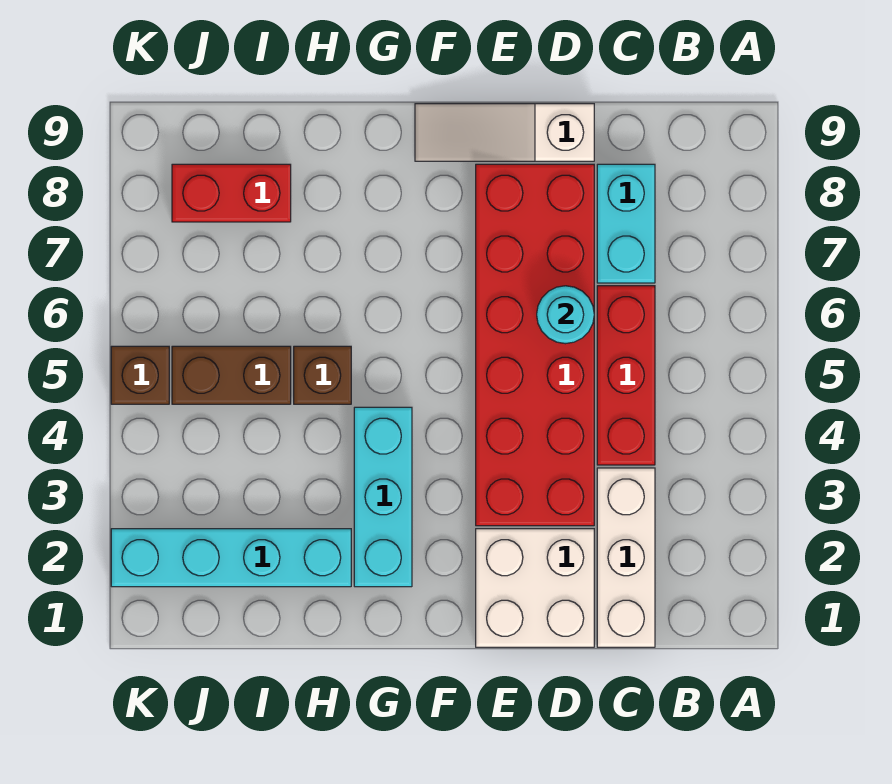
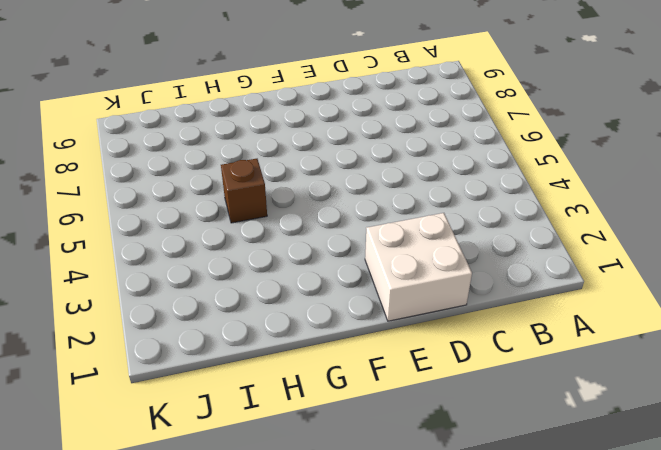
none -> white 1x3 brick [597,468,655,647]
none -> red 1x3 brick [597,286,655,465]
none -> cyan 1x2 brick [597,164,655,283]

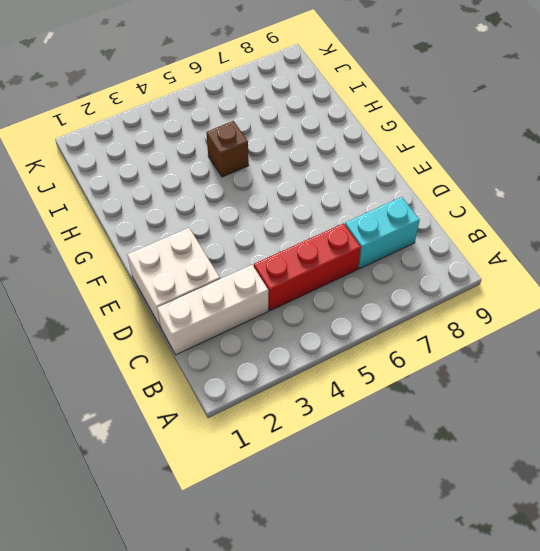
none -> red 2x6 brick [476,164,594,526]
none -> white 1x3 slope [415,104,594,161]
none -> cyan 1x3 brick [354,407,412,587]

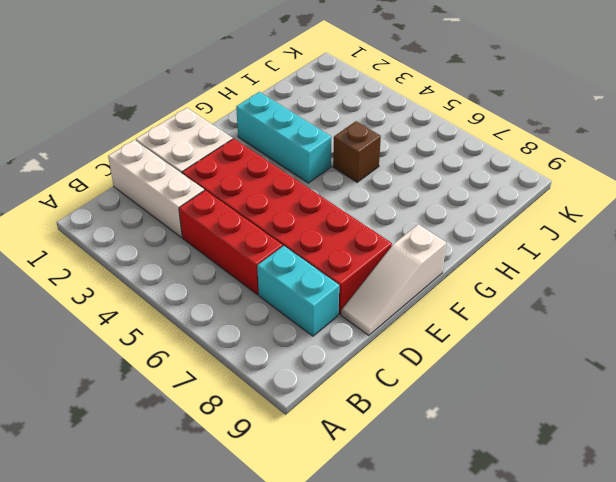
white 1x3 slope [341,224,446,335] -> white 1x3 slope turned to [415,104,594,161]
none -> cyan 1x4 brick [111,529,351,587]
none -> brown 1x2 brick [172,346,291,404]
none -> red 1x2 brick [172,164,291,222]

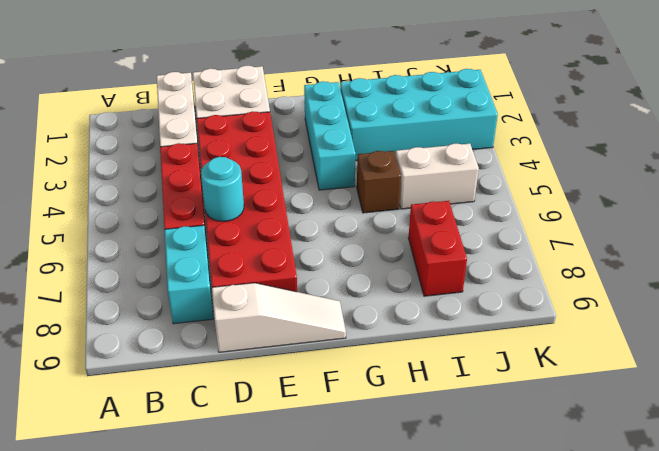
cyan 2x4 brick [340,69,498,161] -> cyan 1x4 brick [111,529,351,587]
white 1x2 brick [396,144,479,209] -> brown 1x2 brick [172,346,291,404]
red 1x2 brick [408,201,467,296] -> red 1x2 brick turned to [172,164,291,222]
none -> brown 1x1 brick [111,346,169,404]

